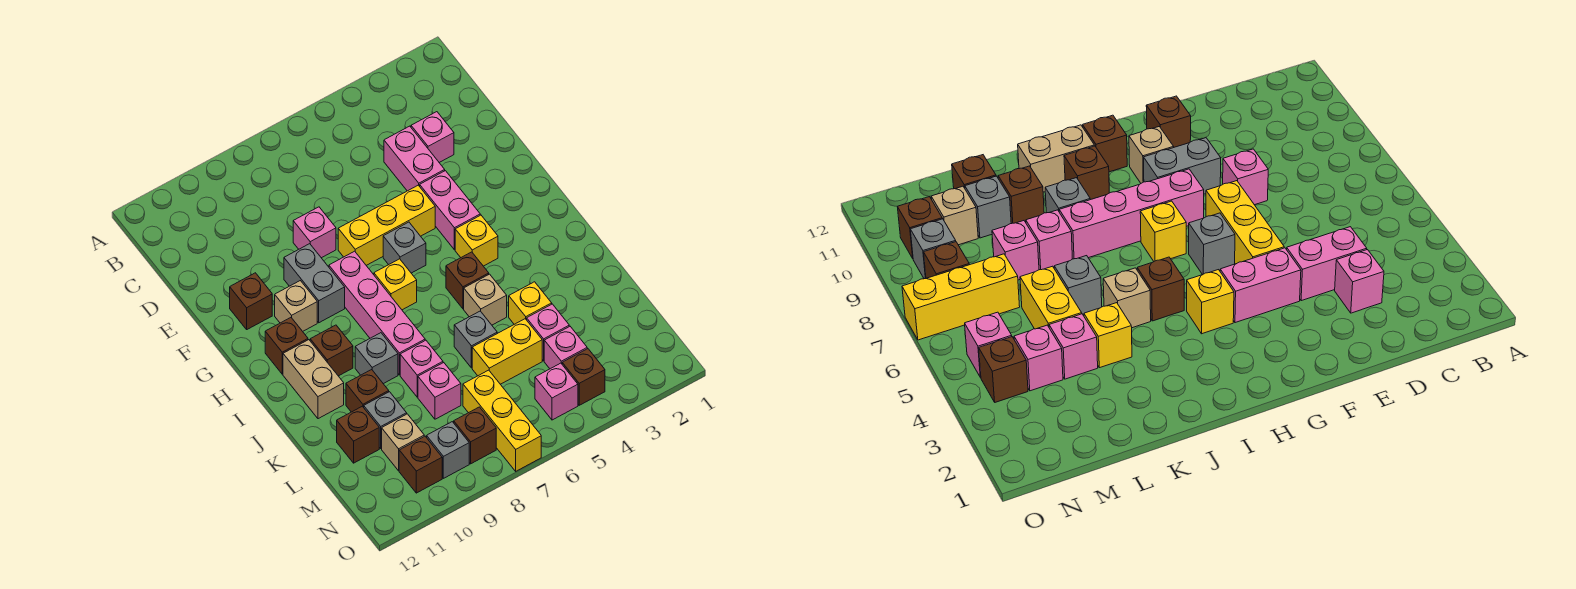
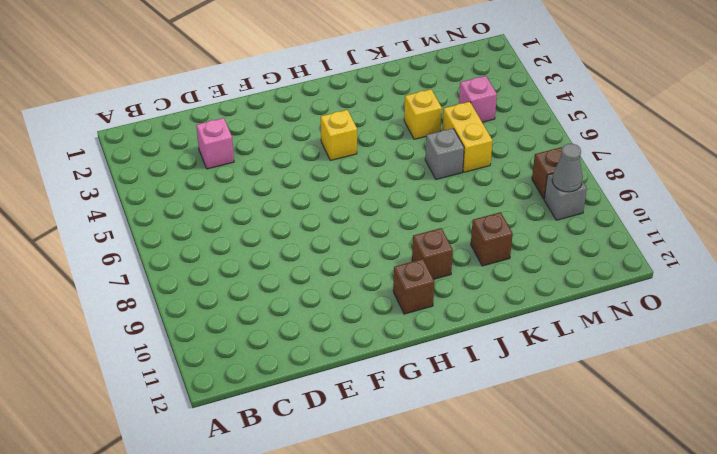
grey 1x1 cone [552,144,583,192] -> none
none -> pink 1x2 brick [384,126,445,191]
none -> pink 1x1 brick [293,207,336,258]
none -> pink 1x2 brick [420,171,480,250]
none -> yellow 1x3 brick [338,185,435,265]

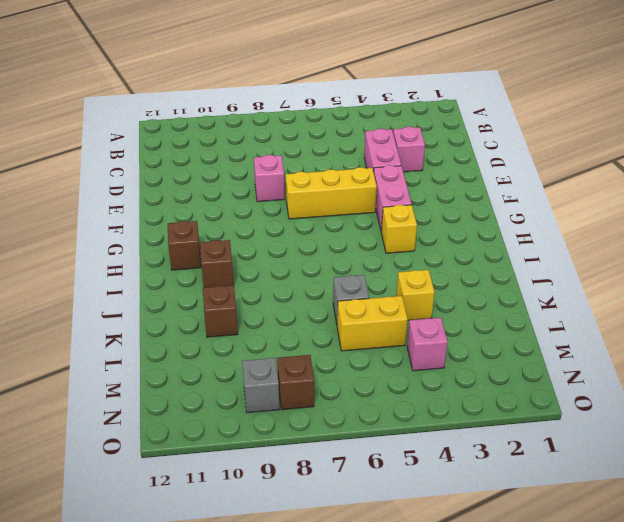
none -> grey 1x2 brick [284,244,345,323]
none -> brown 1x1 brick [230,273,272,329]
none -> grey 1x1 brick [383,222,426,273]
none -> pink 1x4 brick [329,251,425,375]

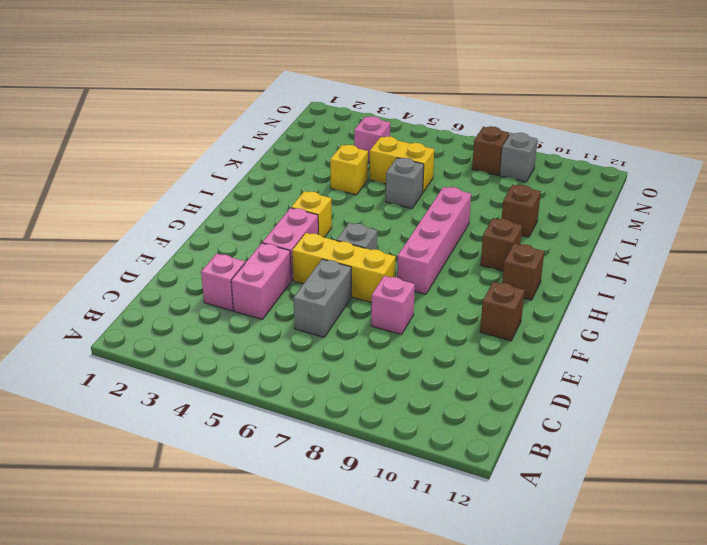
grey 1x2 brick [293,259,351,337] -> grey 1x2 brick moved to [284,244,345,323]
none -> tan 1x1 brick [275,281,317,331]
none -> yellow 1x1 brick [374,259,417,310]
none -> brown 1x1 brick [446,252,489,309]
none -> tan 1x2 brick [283,340,344,419]

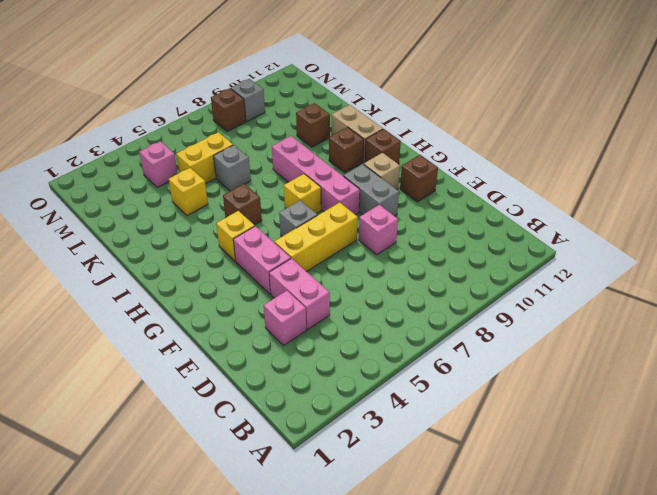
none -> tan 1x1 brick [464,274,507,325]
none -> grey 1x1 brick [355,333,398,384]
none -> pink 1x1 brick [400,340,443,397]
none -> pink 1x1 brick [527,304,569,361]

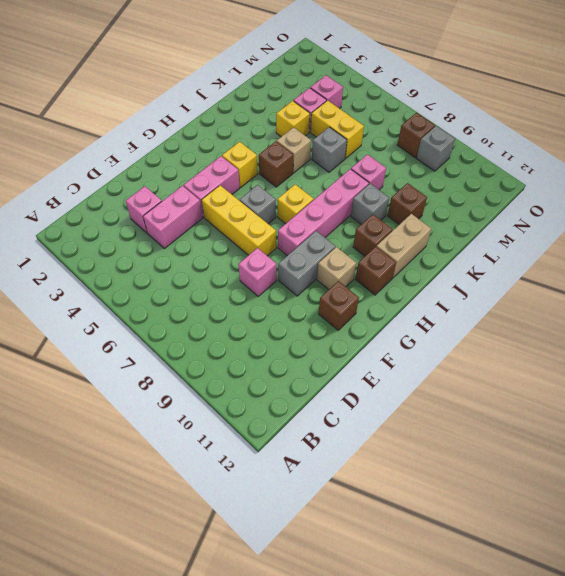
none -> pink 1x1 brick [418,363,461,419]
none -> grey 1x1 brick [364,392,407,448]
none -> brown 1x1 brick [337,406,379,463]
none -> yellow 1x3 brick [463,370,541,471]

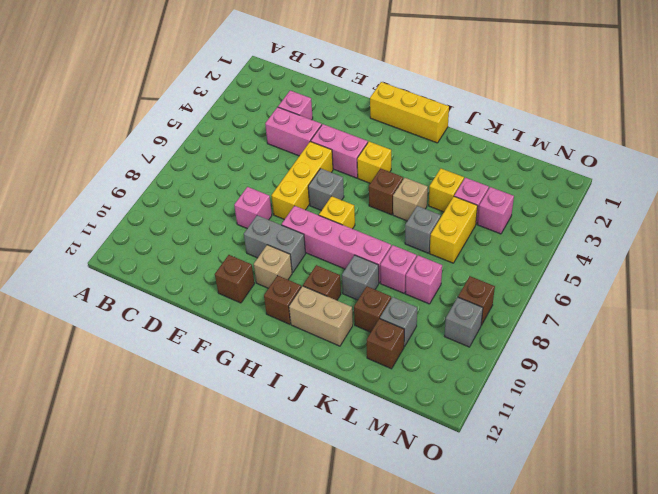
yellow 1x3 brick [370,82,449,143] -> yellow 1x3 brick moved to [463,370,541,471]
none -> tan 1x1 brick [382,414,424,471]
none -> brown 1x1 brick [562,349,605,405]
none -> pink 1x1 brick [535,363,578,420]
none -> brown 1x1 brick [399,436,442,493]

